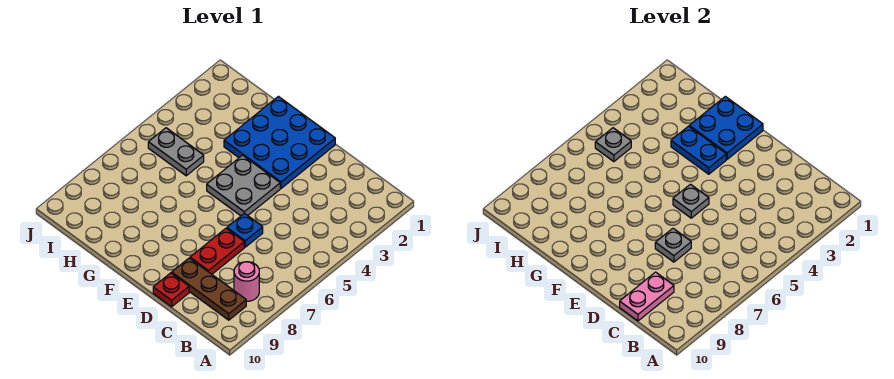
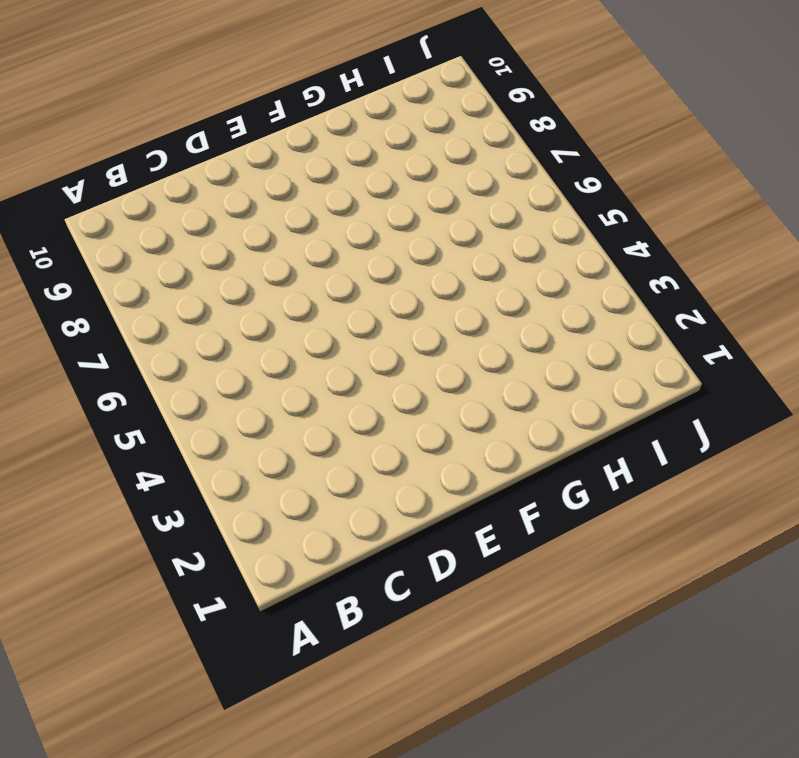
none -> pink 1x1 round brick [234,262,259,301]
none -> brown 1x3 plate [172,258,246,320]
none -> blue 1x1 plate [227,213,263,247]

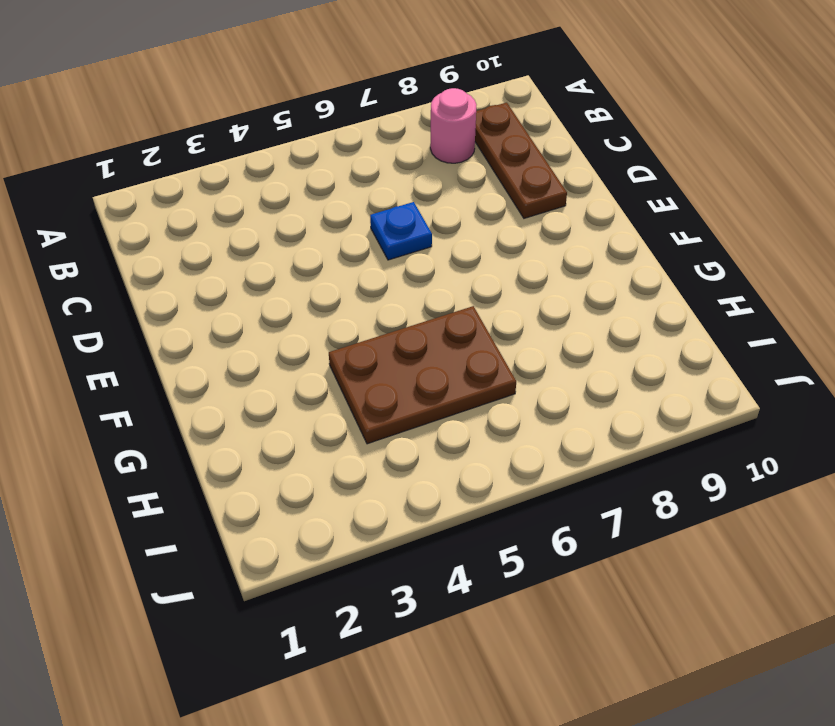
brown 2x3 plate [329,306,516,444] -> grey 1x2 plate [148,128,204,176]
none -> red 1x2 plate [190,228,244,274]
none -> red 1x1 plate [153,273,189,307]
none -> blue 3x3 plate [224,96,335,188]

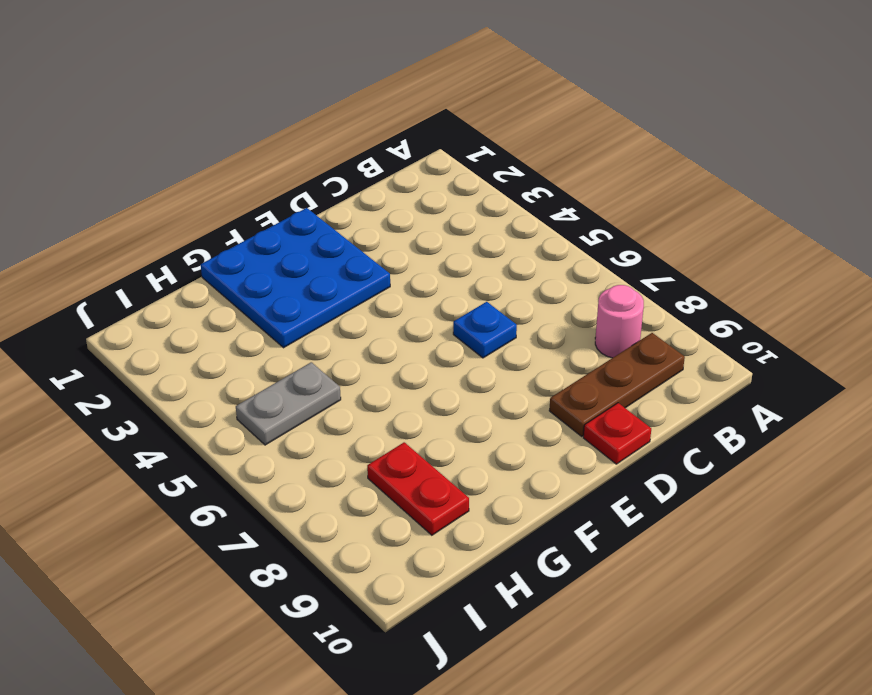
red 1x2 plate [367,442,469,535] -> red 1x2 plate moved to [190,228,244,274]
none -> grey 2x2 plate [207,155,280,216]
none -> pink 1x2 plate [620,272,674,321]
none -> grey 1x1 plate [655,228,691,262]

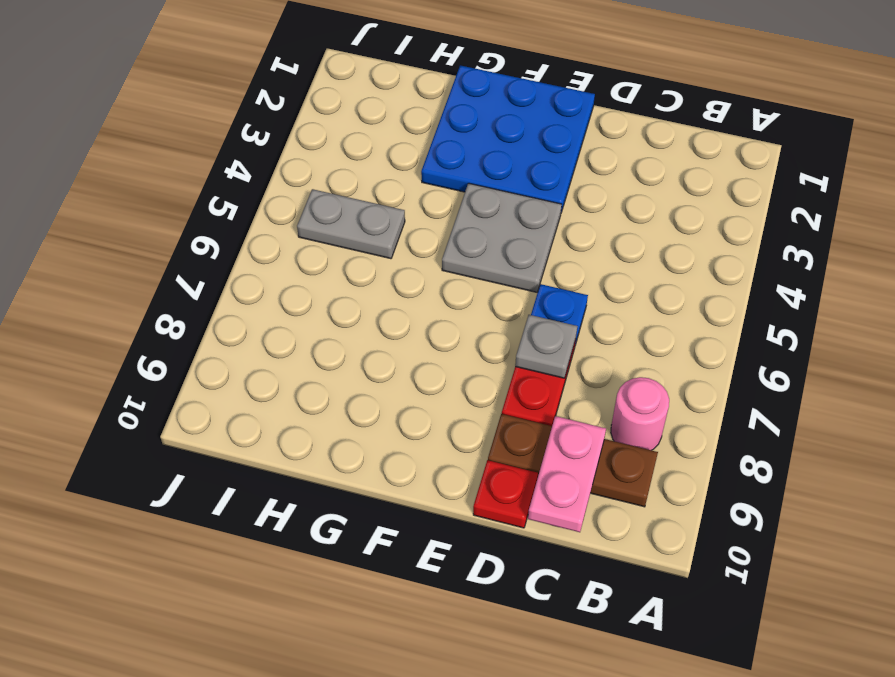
none -> grey 1x1 plate [673,184,709,218]
none -> blue 2x2 plate [689,96,763,159]
none -> blue 1x2 plate [671,126,726,174]

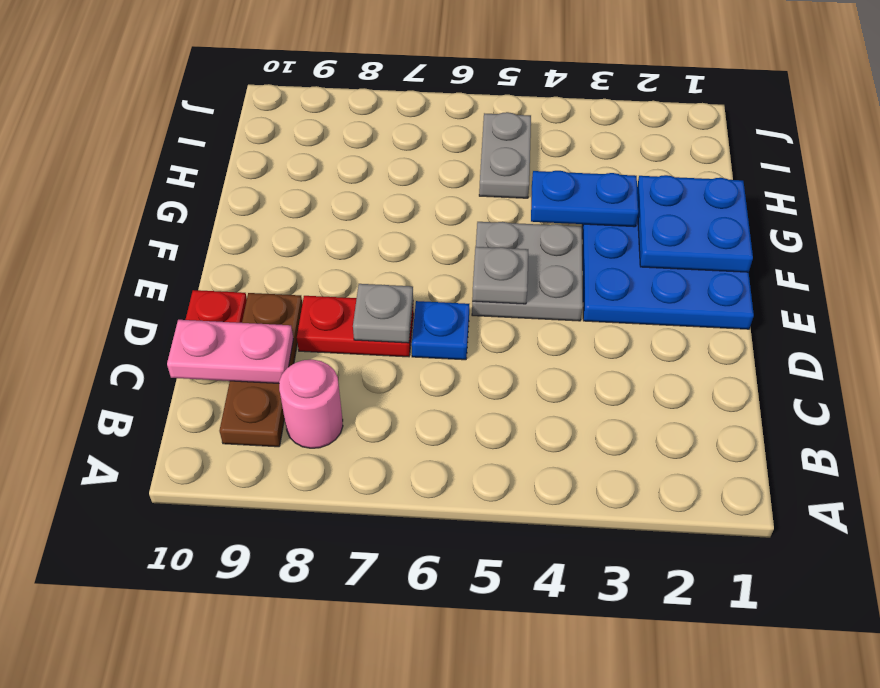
blue 1x2 plate [531,171,638,227] -> blue 1x2 plate turned to [671,126,726,174]
none -> grey 1x1 plate [595,128,631,162]

